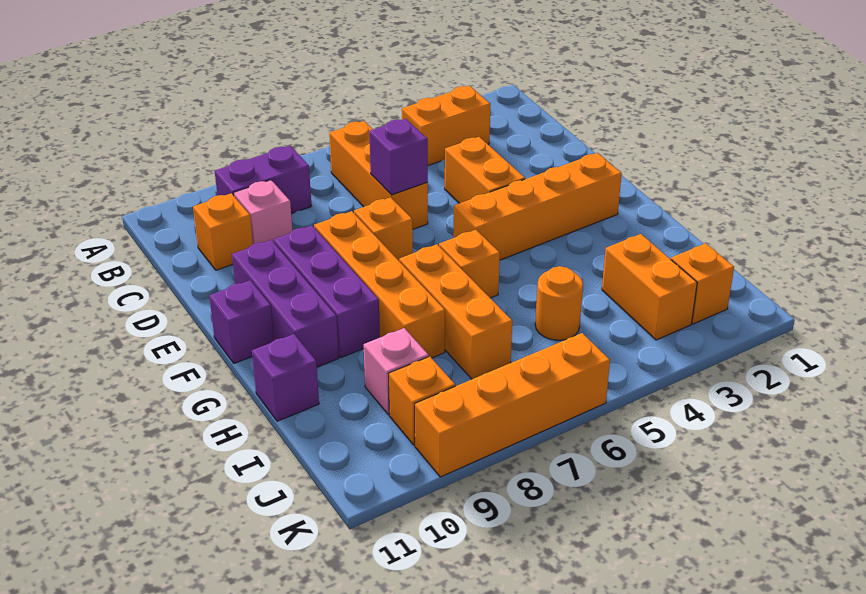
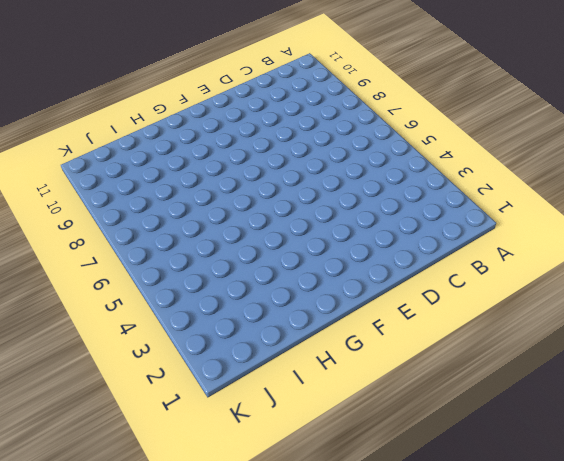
none -> orange 1x2 brick [402,86,490,165]
none -> orange 1x3 brick [329,121,428,229]
none -> purple 1x2 brick [215,146,311,214]

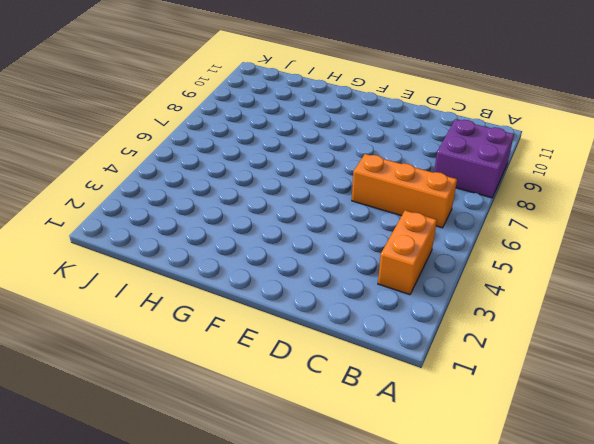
purple 2x2 brick [434,119,514,198] -> purple 1x2 brick [215,146,311,214]
none -> pink 1x1 brick [234,180,292,244]
none -> orange 1x1 brick [193,193,253,270]
none -> orange 1x2 brick [445,137,525,203]

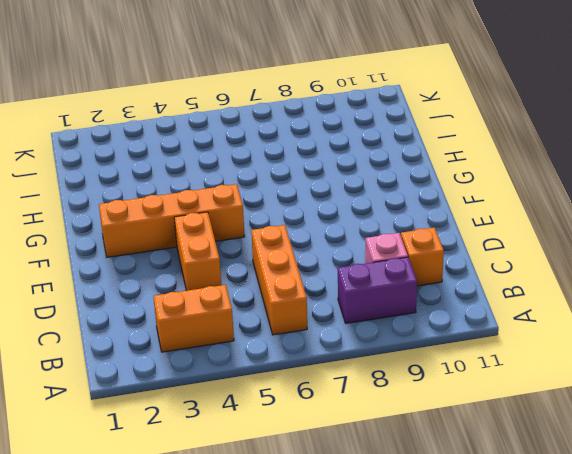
none -> orange 1x1 brick [354,197,413,261]
none -> orange 1x4 brick [314,211,445,358]
none -> purple 1x3 brick [273,226,380,357]

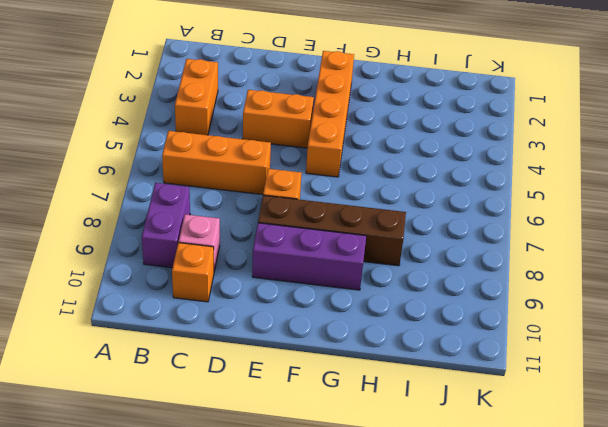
brown 1x4 brick [258,195,406,266] -> orange 1x4 brick [314,211,445,358]
none -> purple 1x3 brick [232,240,339,367]
none -> purple 1x1 brick [209,280,274,363]
none -> orange 1x1 brick [439,230,500,298]

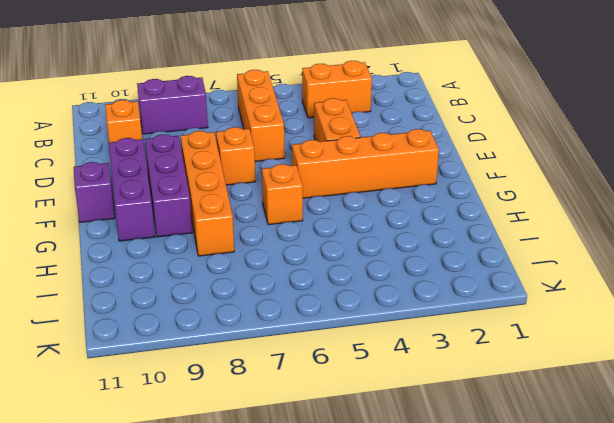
none -> pink 1x1 brick [234,180,292,244]
none -> orange 1x3 brick [399,244,512,379]
none -> purple 1x1 brick [252,334,319,421]

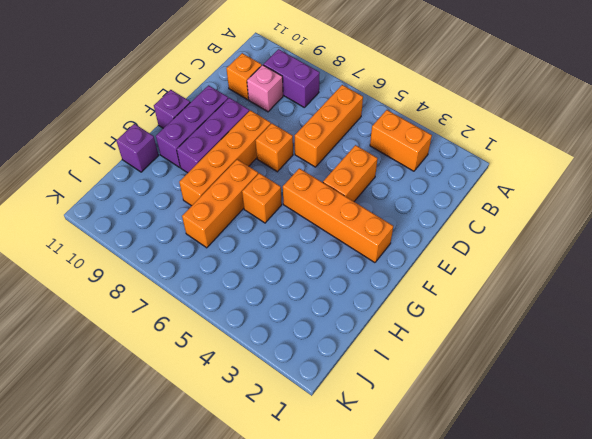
none -> orange 1x2 brick [602,234,697,340]
none -> orange 1x1 round brick [535,266,583,340]
none -> pink 1x1 brick [364,328,429,415]

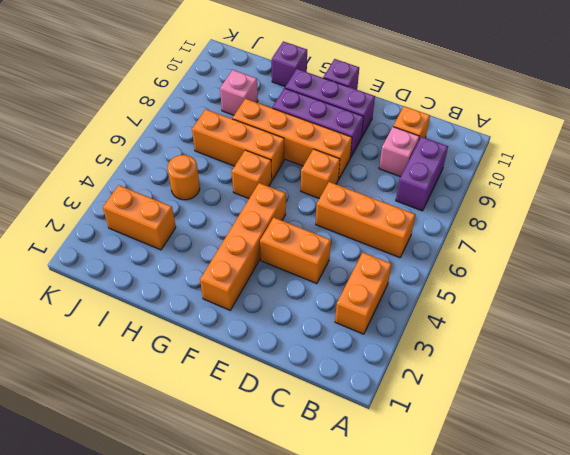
none -> orange 1x1 brick [671,243,734,324]
none -> orange 1x1 brick [389,356,455,445]
none -> orange 1x4 brick [415,333,610,477]

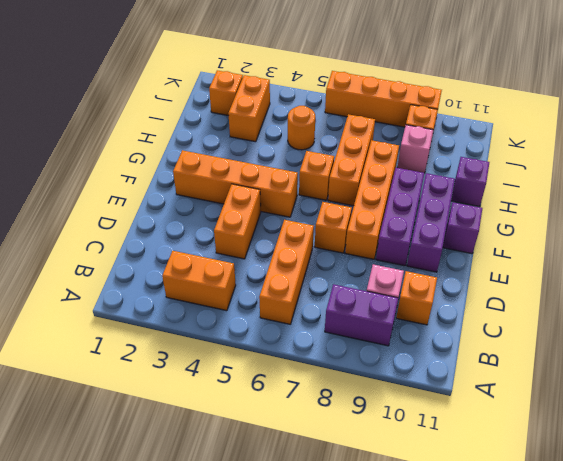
none -> purple 1x1 brick [369,119,428,195]

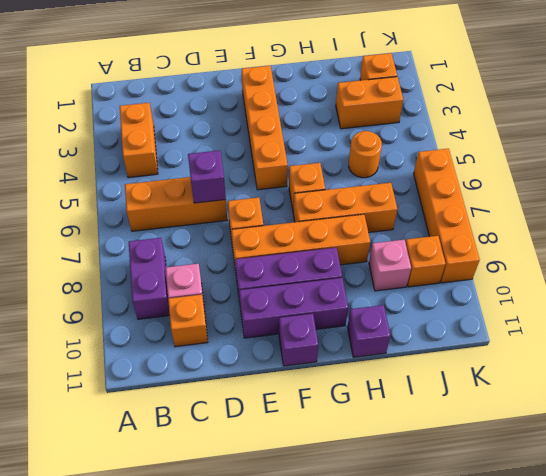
none -> orange 1x2 brick [445,137,525,203]

